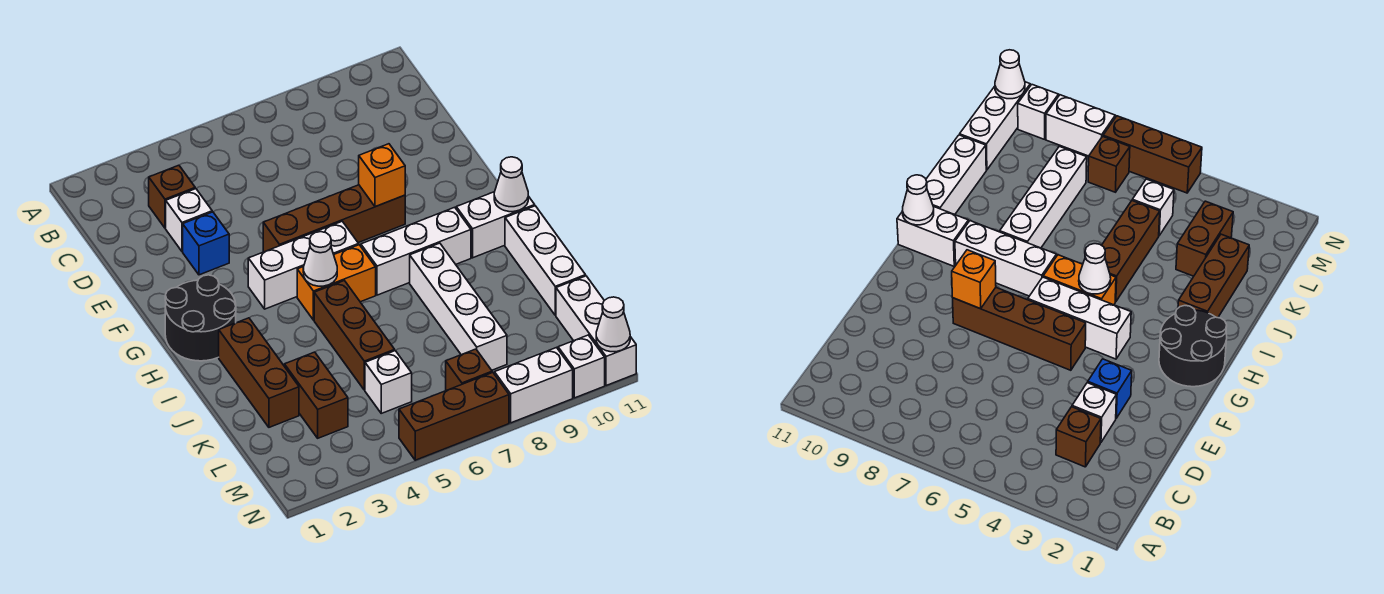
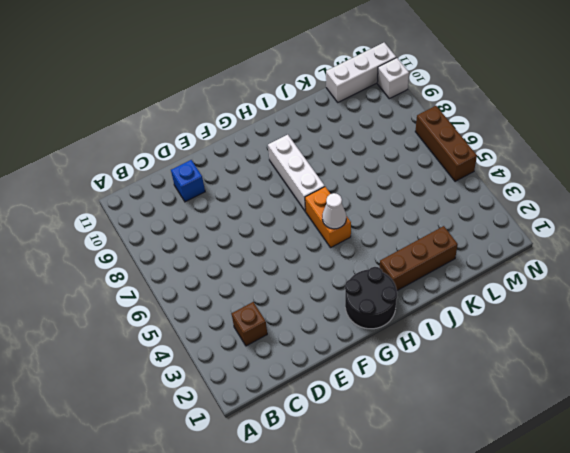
blue 1x1 brick [171,160,205,202] -> blue 1x1 brick moved to [183,212,229,275]
none -> white 1x1 brick [166,189,212,251]
none -> brown 1x4 brick [263,185,405,252]
none -> white 1x3 brick [248,221,359,309]

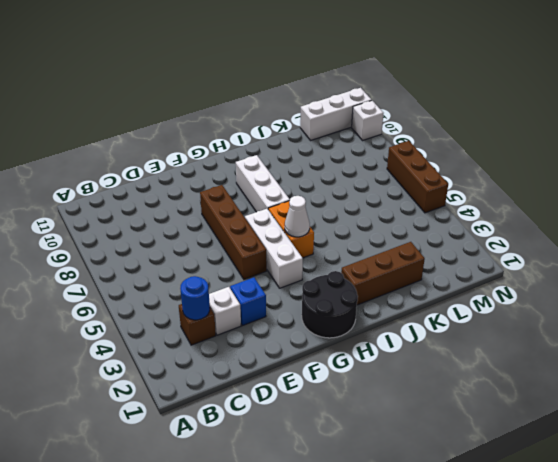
blue 1x1 round brick [180,276,210,320] -> none
none -> white 1x2 brick [456,192,535,258]
none -> brown 1x3 brick [314,281,395,390]
none -> white 1x4 brick [410,243,507,370]

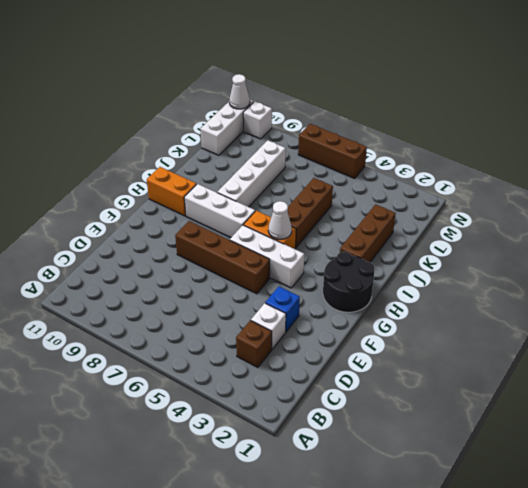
orange 1x2 brick [147,167,197,216] -> white 1x2 brick [456,192,535,258]
none -> white 1x3 brick [505,206,586,315]
none -> brown 1x2 brick [285,352,348,438]
none -> white 1x1 brick [365,351,412,413]

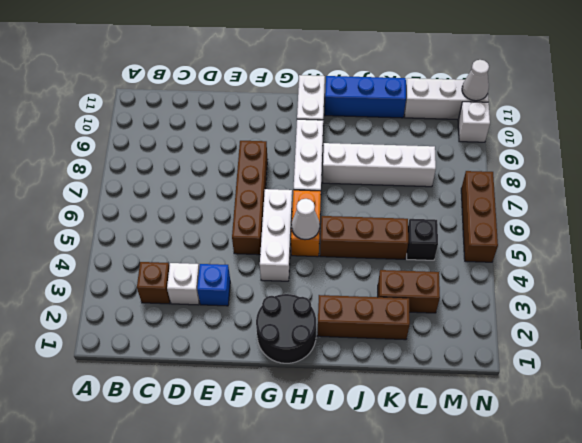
blue 1x3 brick [325,76,406,118] -> white 1x3 brick [505,206,586,315]
black 1x1 brick [407,219,438,260] -> white 1x1 brick [365,351,412,413]
none -> brown 1x1 brick [446,349,492,391]
none -> white 1x2 brick [495,348,573,423]
none -> orange 1x1 brick [359,144,405,207]

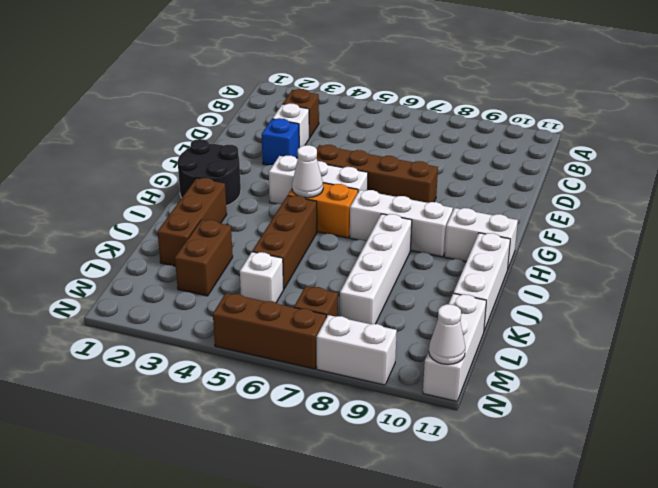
none -> white 1x1 brick [558,335,605,398]
none -> orange 1x1 brick [359,144,405,207]
none -> white 1x1 cone [494,157,528,212]

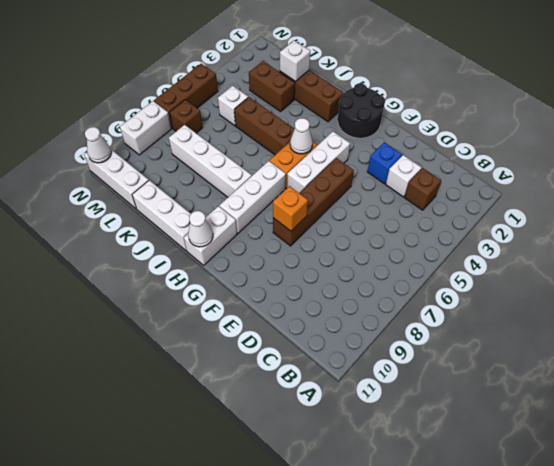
white 1x1 brick [280,41,310,82] -> white 1x1 brick moved to [558,335,605,398]

